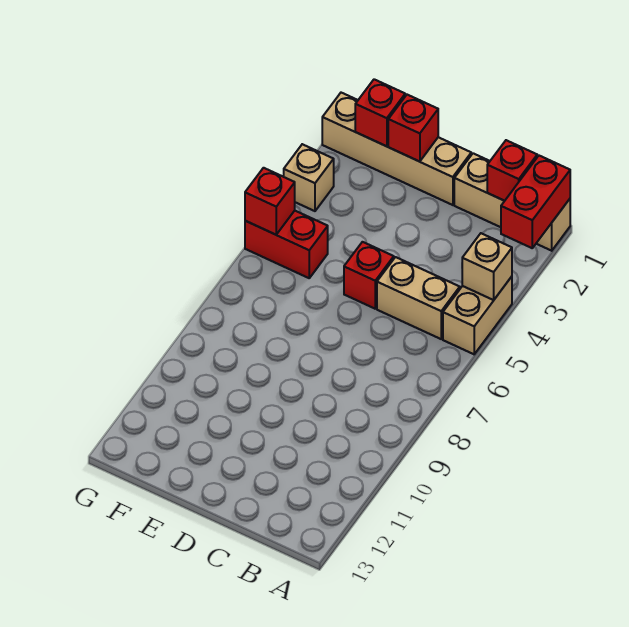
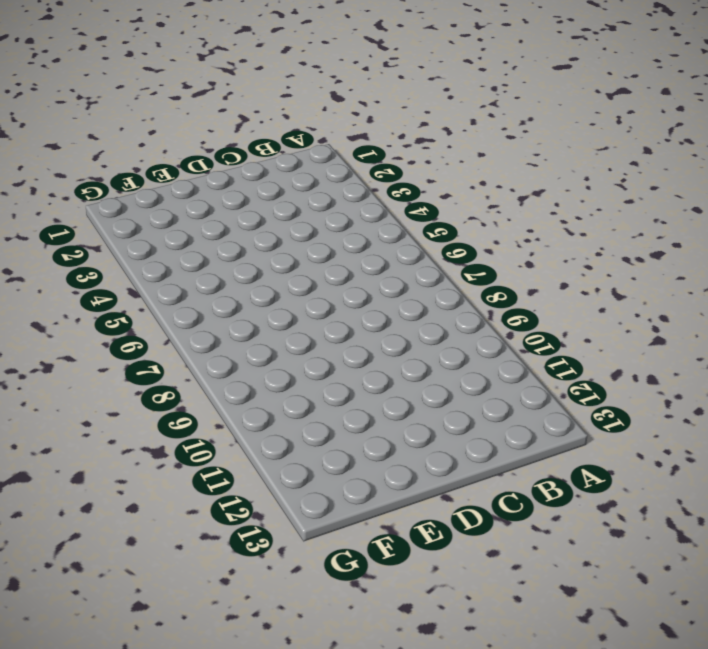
none -> tan 1x3 brick [454,153,570,251]
none -> tan 1x2 brick [443,277,512,354]
none -> tan 1x2 brick [377,257,460,339]

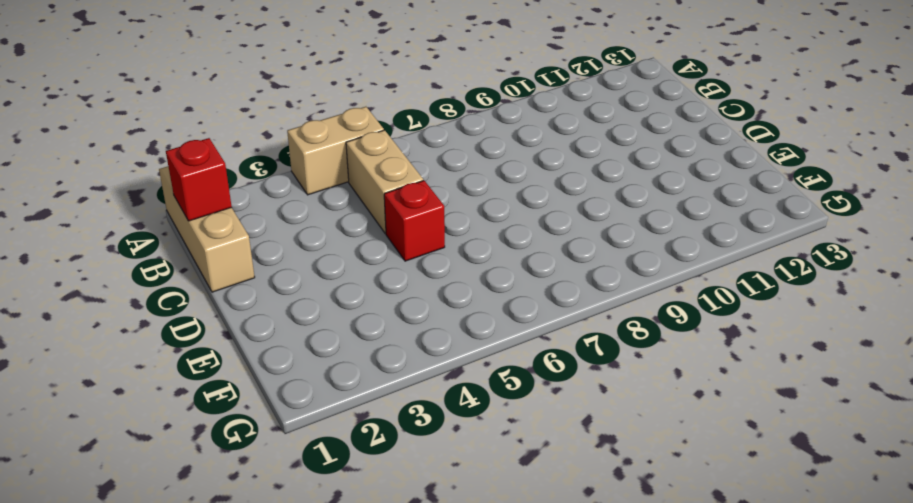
none -> tan 1x4 brick [322,93,471,205]
none -> red 1x2 brick [245,211,328,278]
none -> tan 1x1 brick [284,144,334,211]

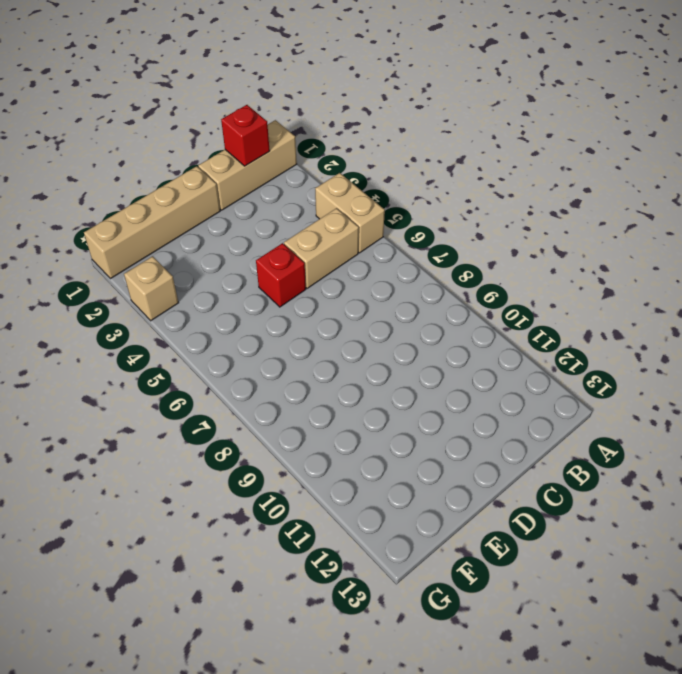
none -> red 1x2 brick [245,211,328,278]
none -> red 1x2 brick [501,156,570,248]
none -> tan 1x1 brick [462,233,512,300]

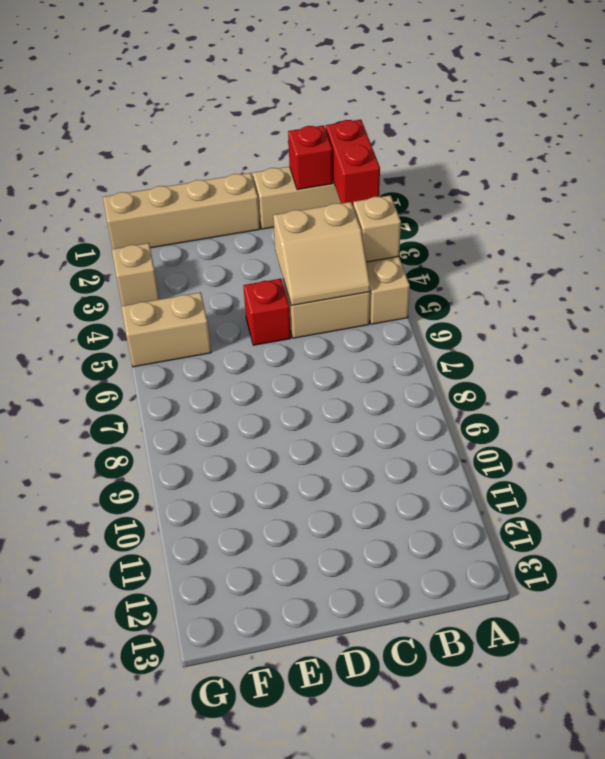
tan 2x2 slope [273,202,370,306] -> none
tan 1x2 brick [121,292,211,367] -> red 1x2 brick [245,211,328,278]
none -> red 1x1 brick [388,95,438,162]
none -> red 1x1 brick [355,79,405,146]
none -> red 1x1 brick [245,168,295,235]

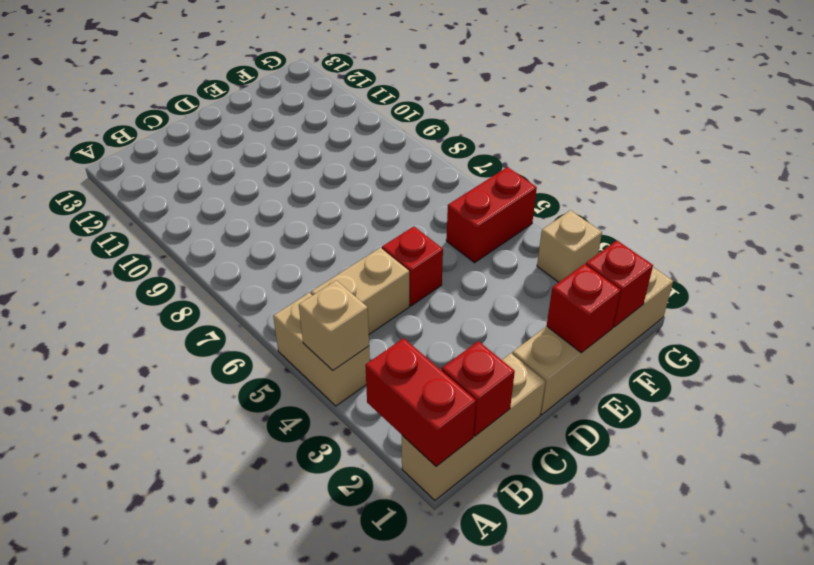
none -> red 1x1 brick [245,168,295,235]

